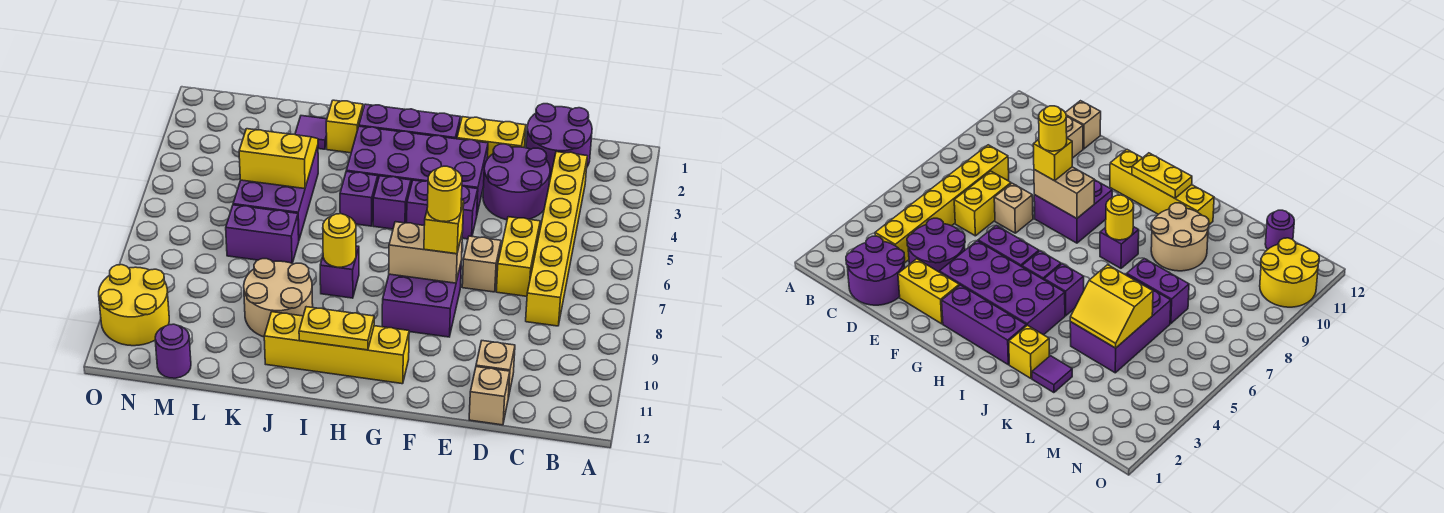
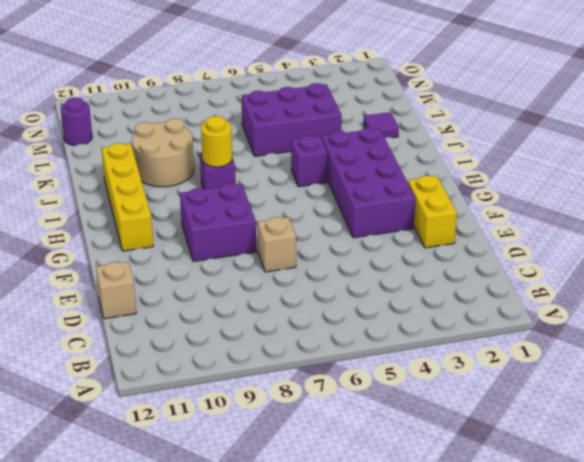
none -> purple 2x2 round brick [526,104,592,178]
none -> yellow 1x6 brick [526,152,587,326]
none -> purple 2x2 round brick [483,144,550,220]

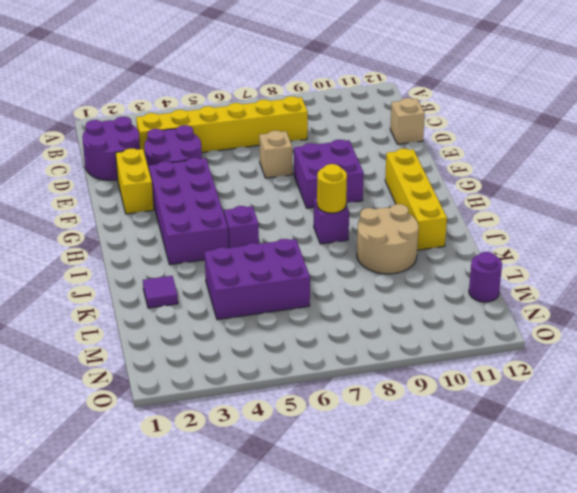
none -> yellow 1x2 brick [496,217,540,296]
none -> tan 1x1 brick [476,341,515,397]
none -> purple 1x2 brick [407,180,478,239]

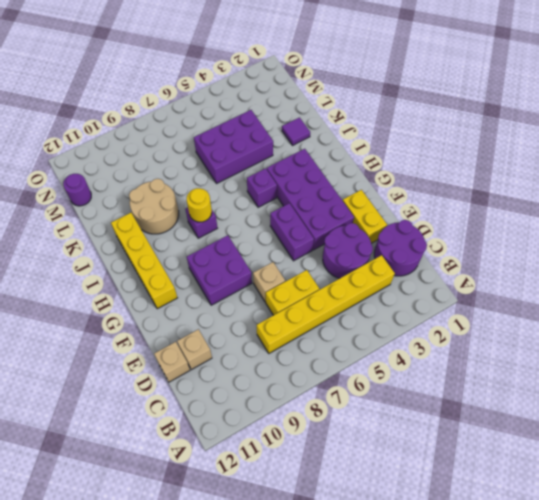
none -> purple 1x3 brick [359,104,460,139]
none -> purple 1x1 brick [373,176,411,229]
none -> yellow 1x1 brick [326,100,363,153]

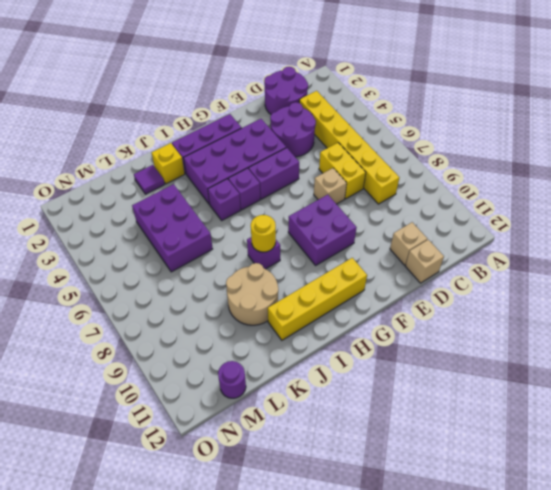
none -> yellow 1x2 brick [457,117,526,159]
none -> purple 1x2 brick [226,205,299,263]
none -> yellow 2x2 round brick [99,265,169,346]

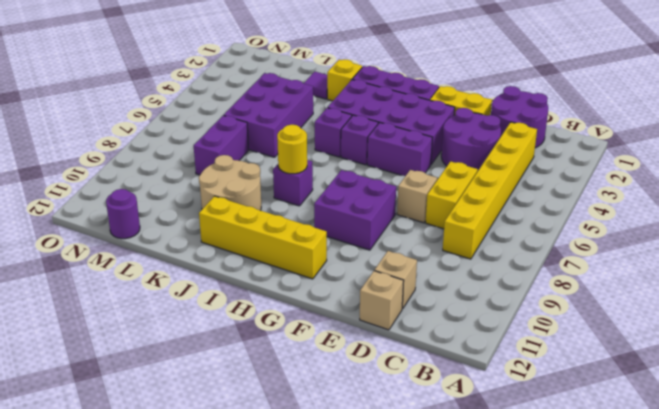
purple 1x2 brick [194,116,249,175] -> purple 1x2 brick turned to [226,205,299,263]
none -> yellow 2x2 round brick [99,265,169,346]
none -> tan 1x2 brick [389,222,463,283]
none -> yellow 1x2 plate [299,307,374,350]

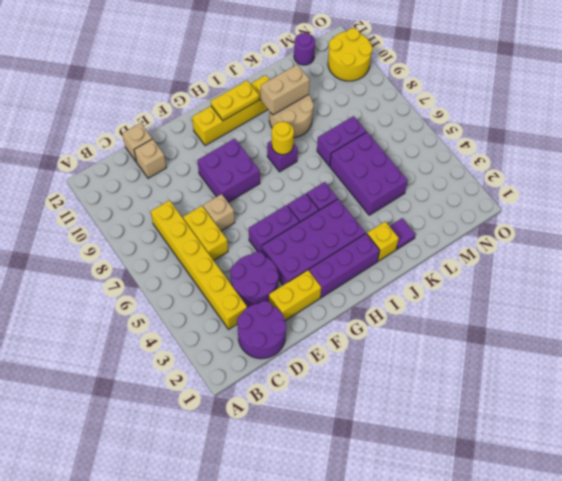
tan 1x2 brick [261,65,310,115] -> tan 1x2 brick moved to [389,222,463,283]
none -> yellow 2x2 slope [239,129,318,189]
none -> yellow 1x1 brick [424,200,464,254]
none -> yellow 1x1 round brick [427,166,462,222]

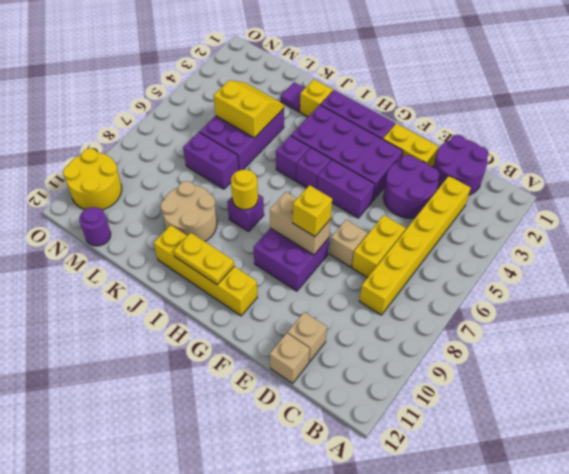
none -> yellow 1x1 round brick [427,166,462,222]

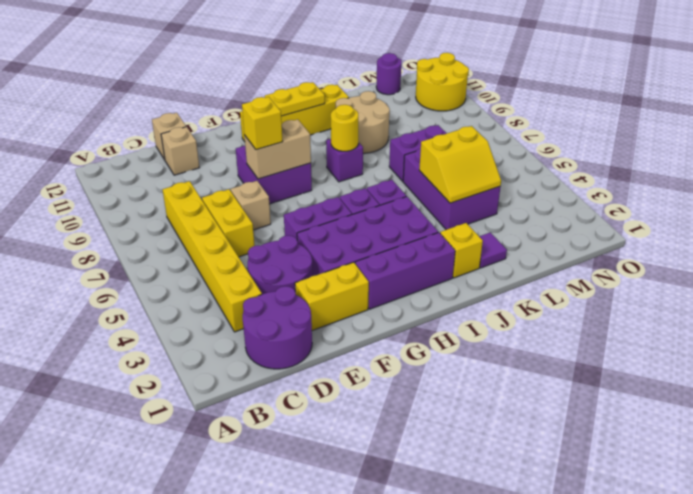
none -> yellow 1x1 round brick [427,166,462,222]

